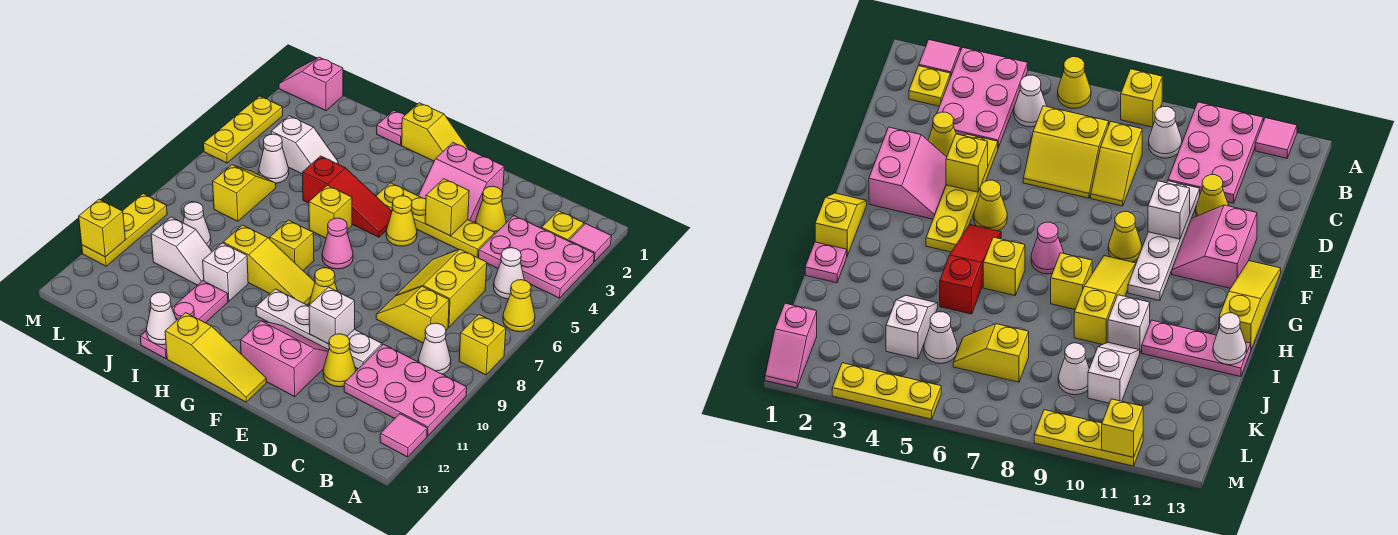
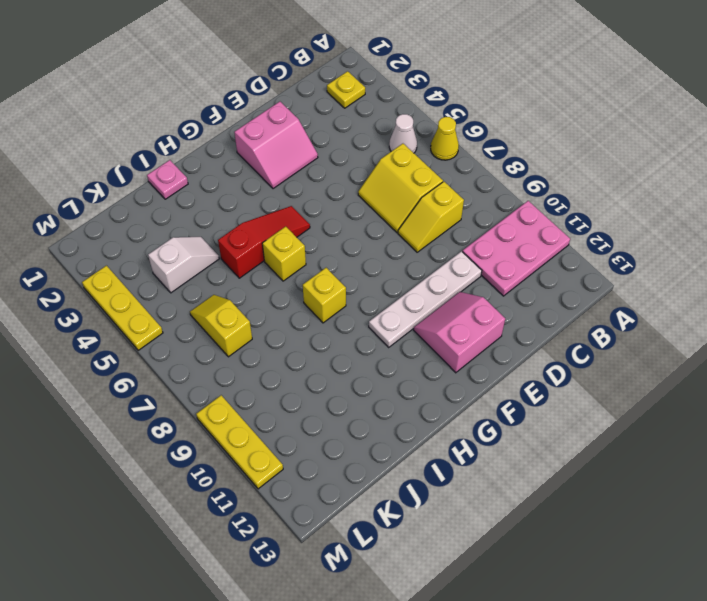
none -> pink 1x1 tile [569,224,611,261]
none -> pink 2x3 plate [478,216,594,298]
none -> yellow 1x1 brick [459,315,506,375]
none -> pink 1x1 tile [380,414,427,457]

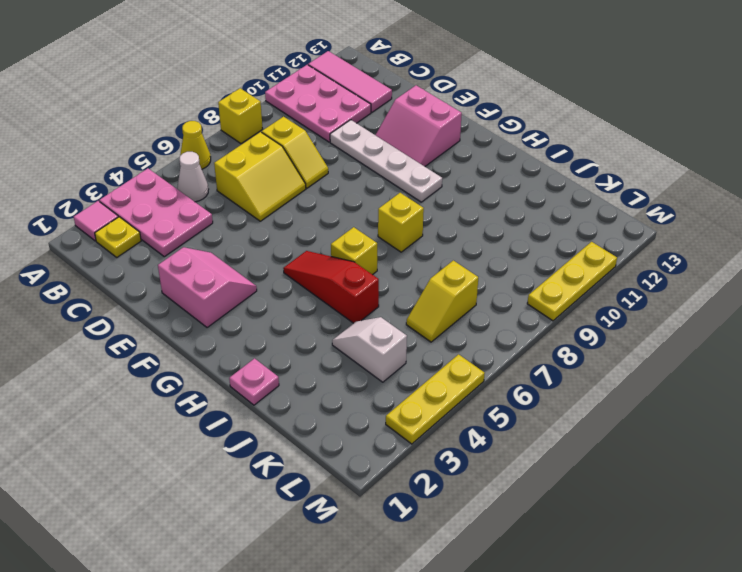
pink 1x3 tile [308,51,392,112] -> pink 1x1 tile [380,414,427,457]
none -> white 1x1 cone [418,323,451,374]
none -> yellow 1x1 cone [476,186,506,233]
none -> yellow 1x4 plate [376,183,495,258]
none -> yellow 1x1 cone [323,334,356,387]

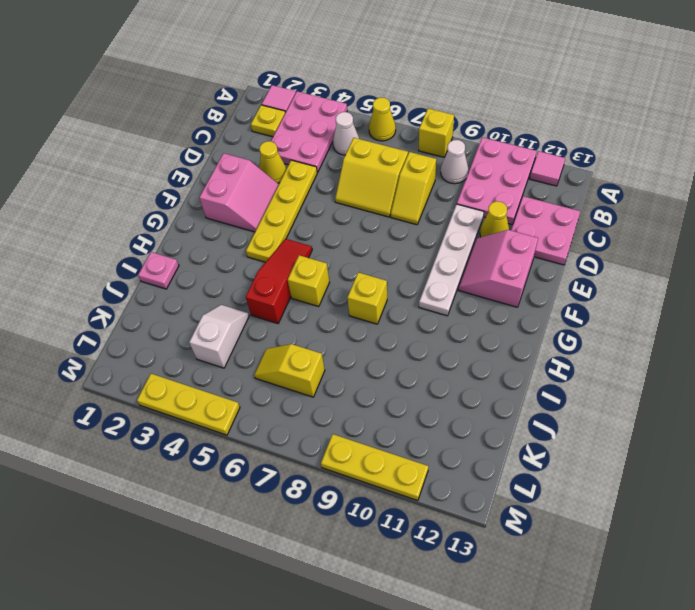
pink 2x2 plate [511,196,580,265] -> none
none -> yellow 1x1 cone [386,196,417,246]
none -> yellow 1x1 cone [309,268,337,305]
none -> yellow 1x3 slope [165,313,266,402]
none -> yellow 1x2 slope [402,103,468,161]

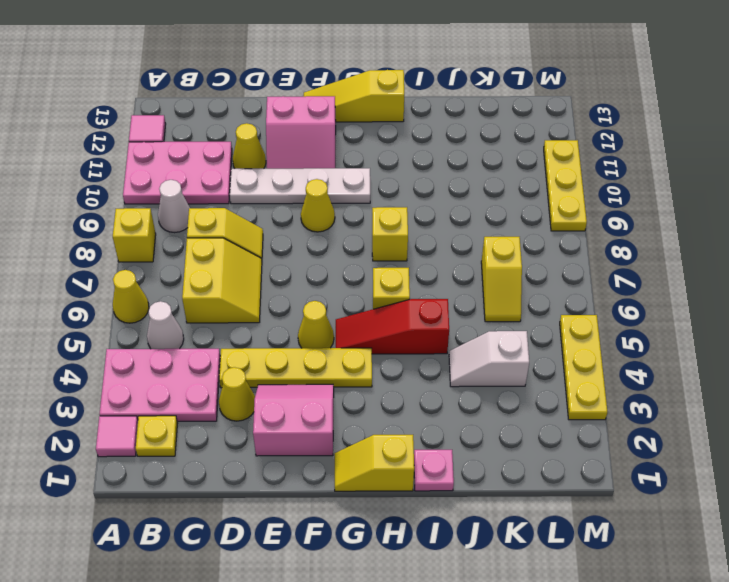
none -> pink 1x1 cone [322,218,353,269]
none -> yellow 1x3 slope [223,225,315,305]
none -> white 1x1 brick [203,243,248,301]
none -> pink 1x3 plate [140,281,228,359]

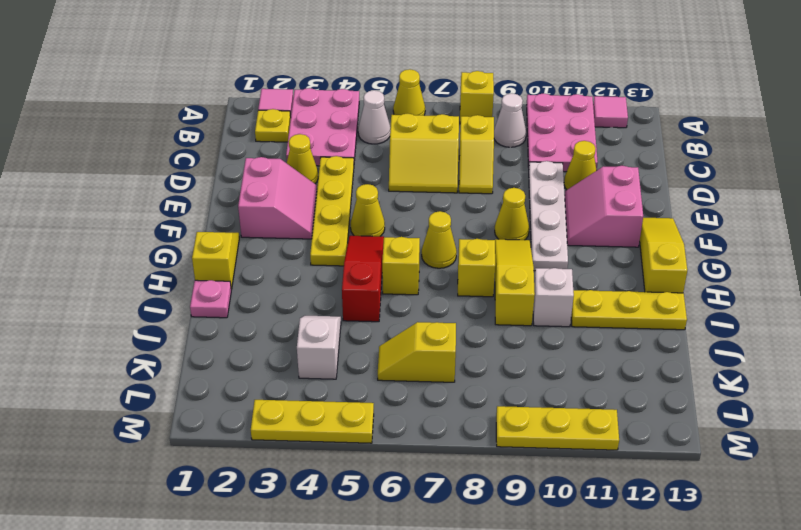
yellow 1x1 cone [422,211,457,268] -> pink 1x1 cone [322,218,353,269]
yellow 1x3 plate [571,290,687,330] -> pink 1x3 plate [140,281,228,359]
none -> white 1x2 slope [151,217,212,285]
none -> white 1x1 cone [259,134,289,183]
none -> white 1x1 cone [183,202,211,247]
none -> pink 1x2 slope [279,57,343,111]

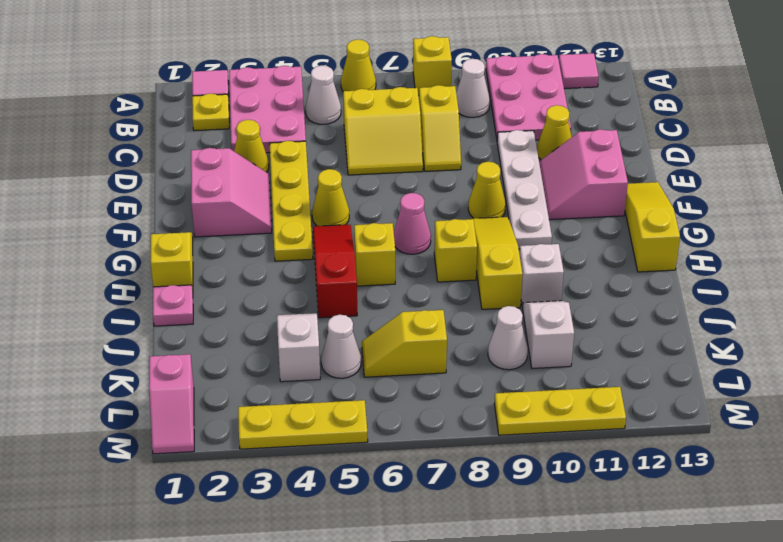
none -> pink 1x3 plate [140,281,228,359]
none -> yellow 1x1 brick [425,179,469,236]
none -> white 1x1 brick [309,287,355,344]
none -> white 1x1 cone [147,292,177,345]

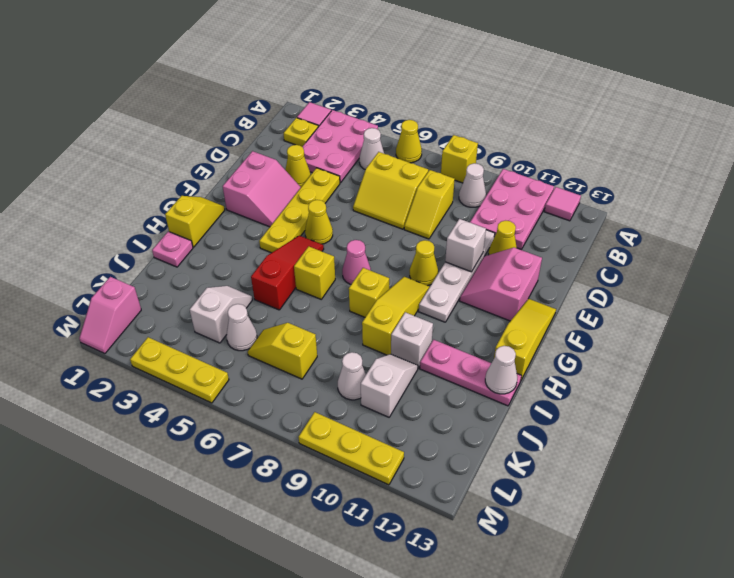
none -> yellow 1x1 brick [425,179,469,236]
none -> yellow 1x1 brick [79,199,125,257]

